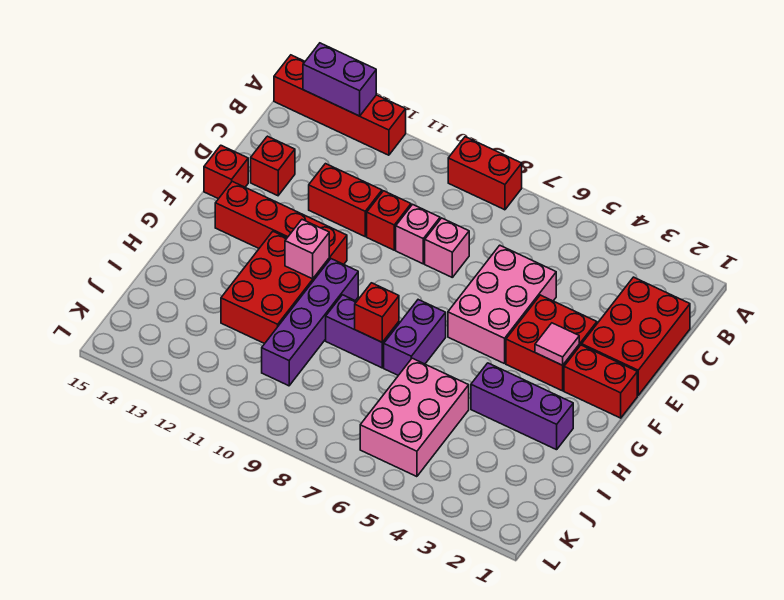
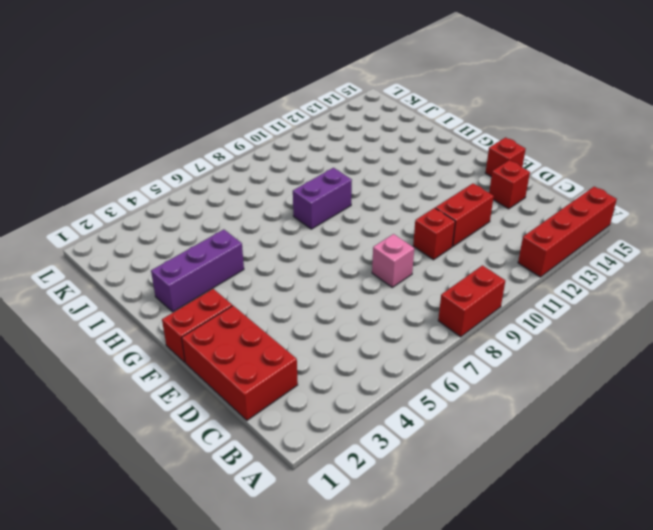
none -> pink 2x3 brick [448,245,556,364]
none -> pink 1x1 brick [396,204,440,264]
none -> red 2x2 brick [506,295,597,391]

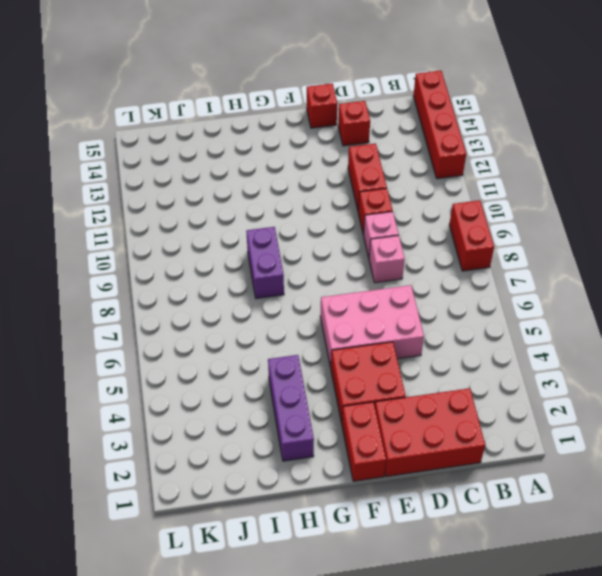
none -> red 1x4 brick [215,181,347,264]
none -> purple 1x2 brick [384,300,446,375]
none -> purple 1x4 brick [262,259,358,386]

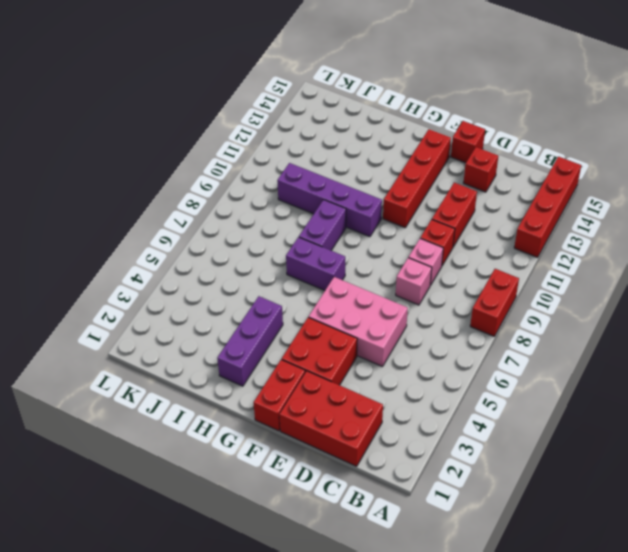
none -> red 2x3 brick [221,232,329,344]
none -> pink 2x3 brick [360,358,469,477]
none -> purple 1x2 brick [303,43,376,116]

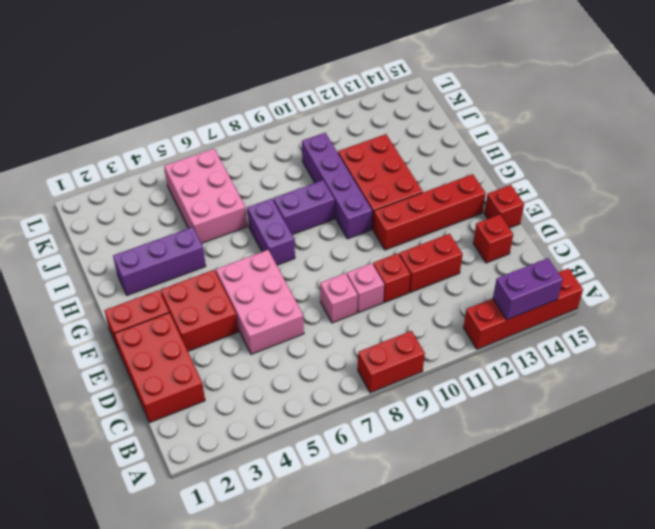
none -> pink 1x1 tile [535,323,579,365]
none -> pink 1x1 brick [285,220,329,279]
none -> red 1x1 brick [355,283,399,342]

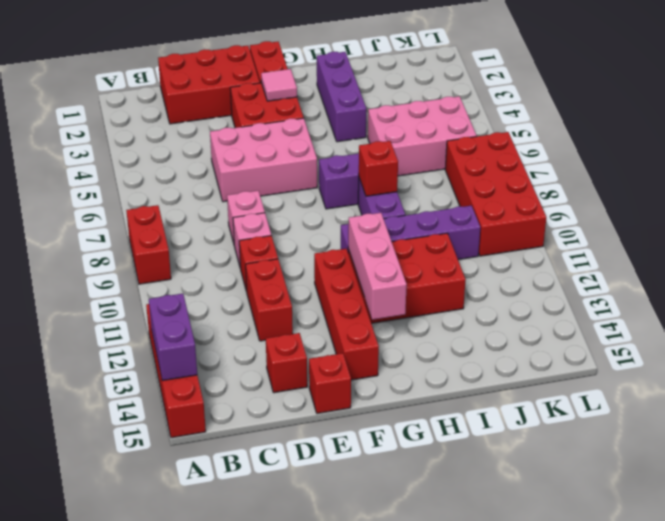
pink 1x3 brick [348,213,407,320] -> pink 1x1 brick [285,220,329,279]
red 2x4 brick [445,132,546,256] -> none

